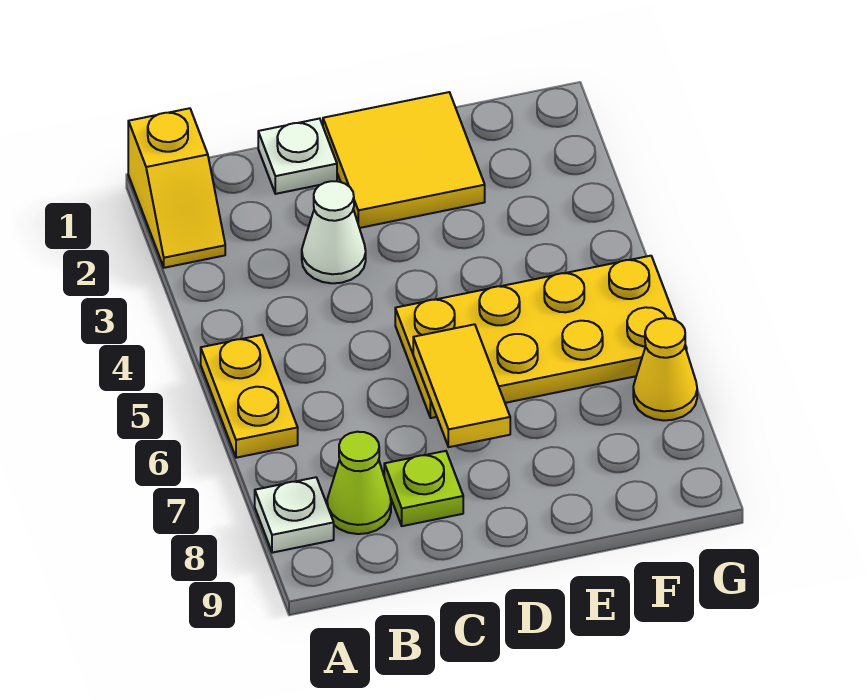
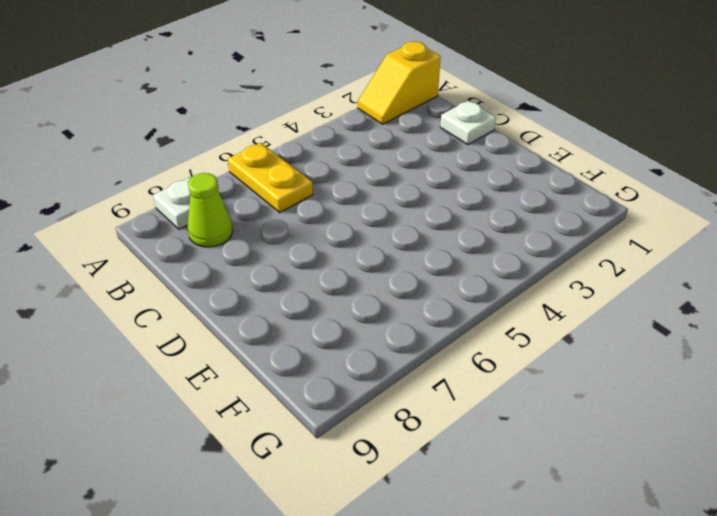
yellow 1x2 plate [228,143,313,213] -> yellow 1x2 plate turned to [201,335,298,458]
none -> white 1x1 cone [302,181,366,283]
none -> lime 1x1 plate [384,451,463,526]

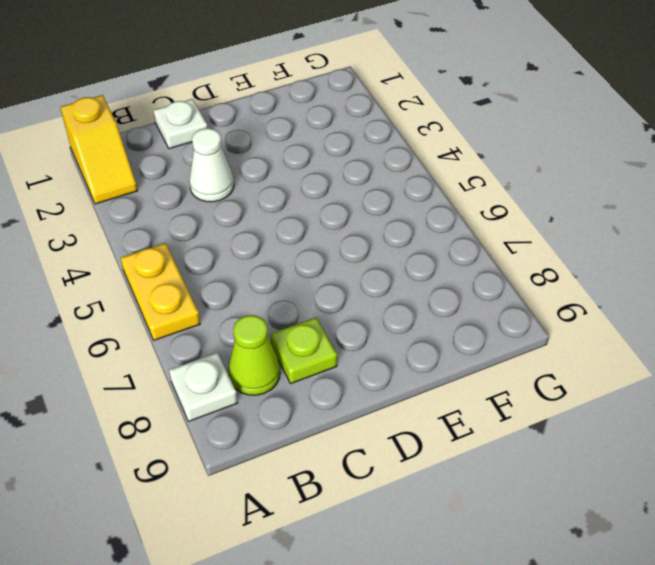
none -> yellow 2x2 tile [323,92,485,228]
none -> yellow 2x4 plate [395,256,687,418]

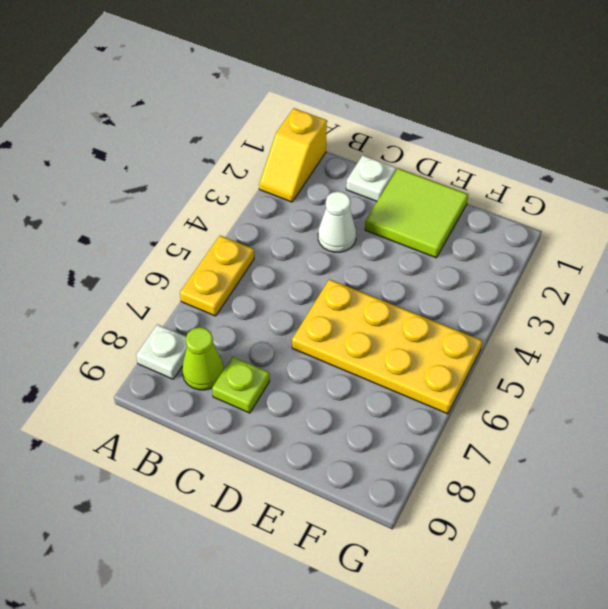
lime 2x2 tile [365,168,468,258] -> yellow 2x2 tile [323,92,485,228]
none -> yellow 1x1 cone [633,318,697,420]
none -> yellow 1x2 tile [413,324,510,447]

